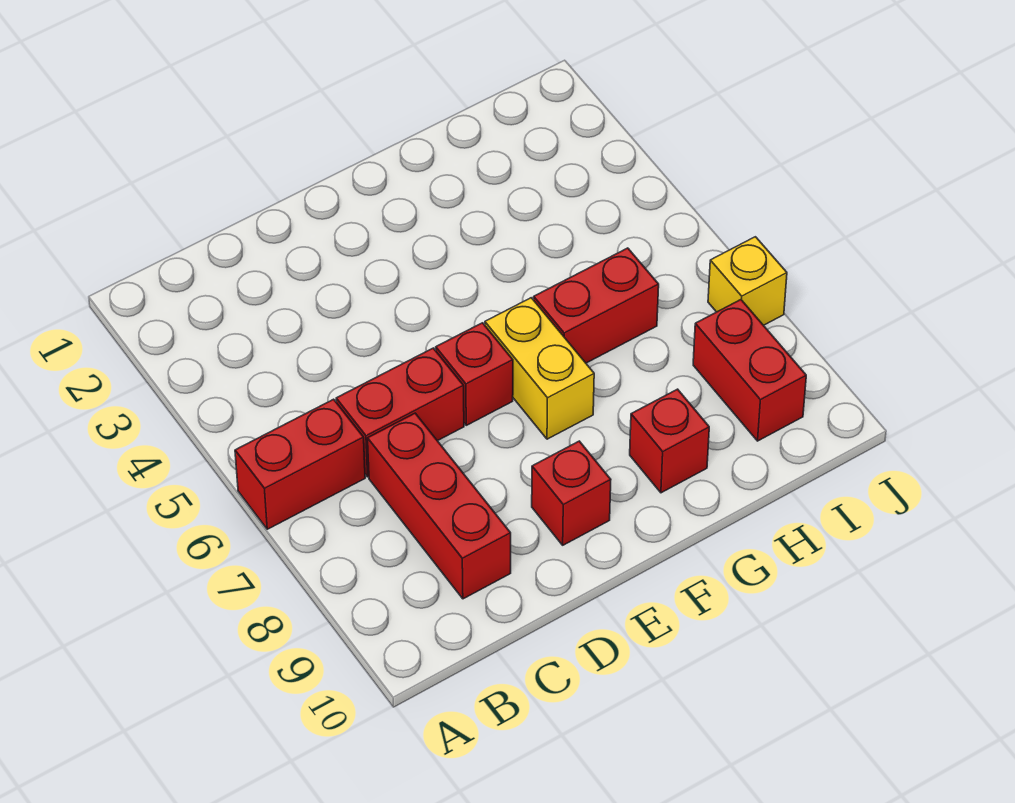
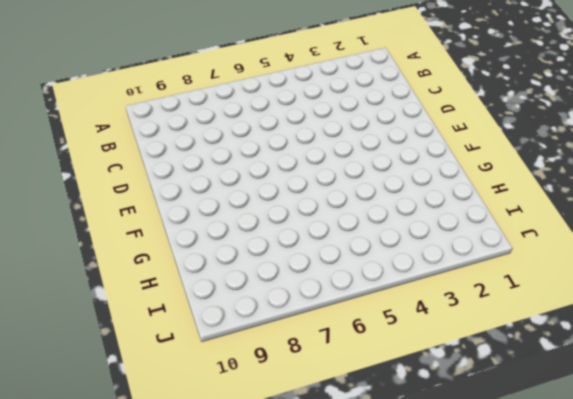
none -> red 1x2 brick [235,399,365,529]
none -> red 1x2 brick [336,348,464,477]

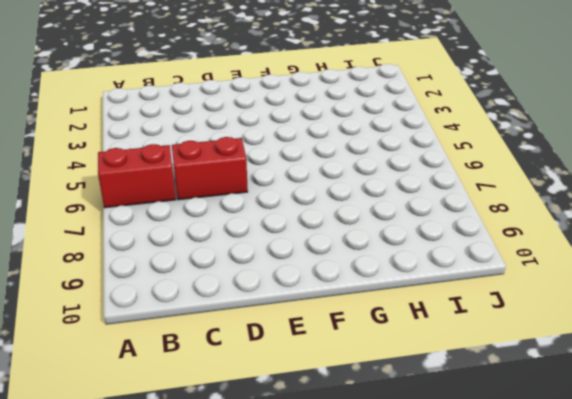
none -> red 1x3 brick [368,413,511,599]
none -> red 1x1 brick [436,323,513,425]

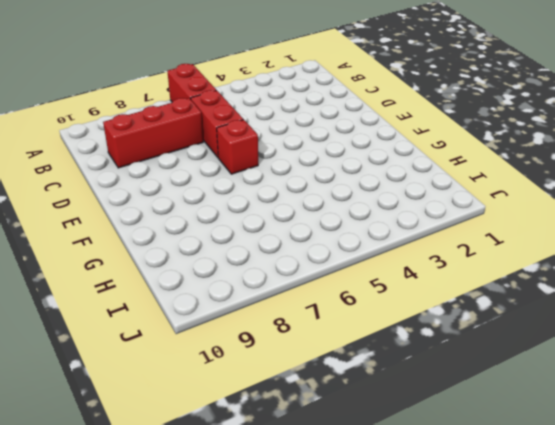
none -> red 1x1 brick [532,441,611,545]
none -> yellow 1x2 brick [485,298,594,439]

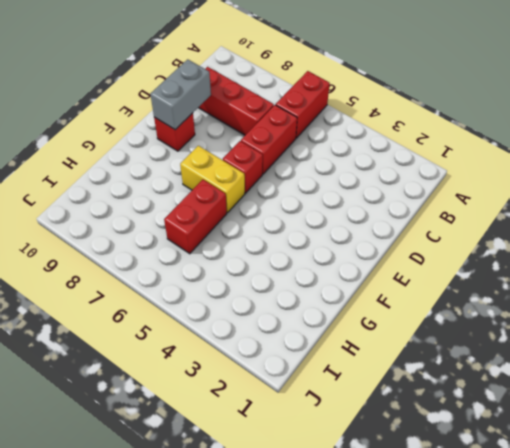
grey 1x2 brick [150,59,211,130] -> none
none -> red 1x1 brick [630,389,709,493]
none -> red 1x2 brick [693,300,806,441]

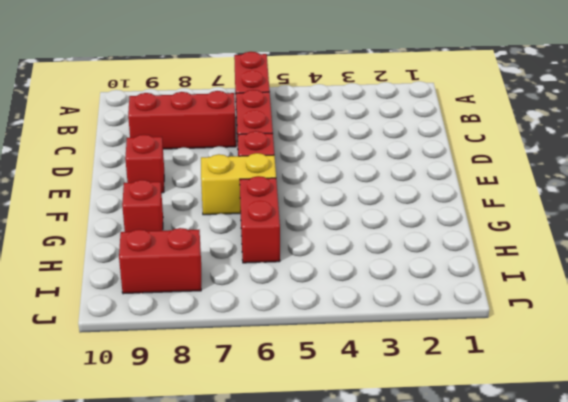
none -> yellow 1x1 brick [708,237,787,325]

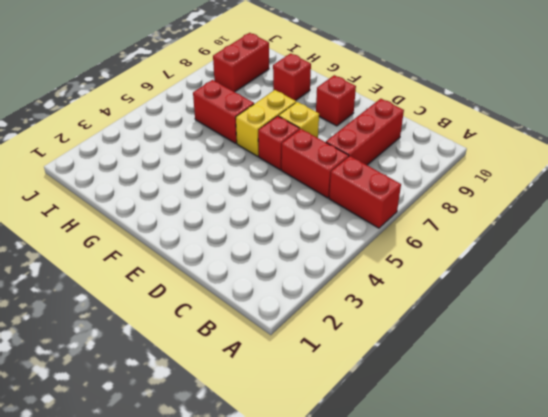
yellow 1x1 brick [279,102,319,138] -> yellow 1x1 brick moved to [708,237,787,325]

